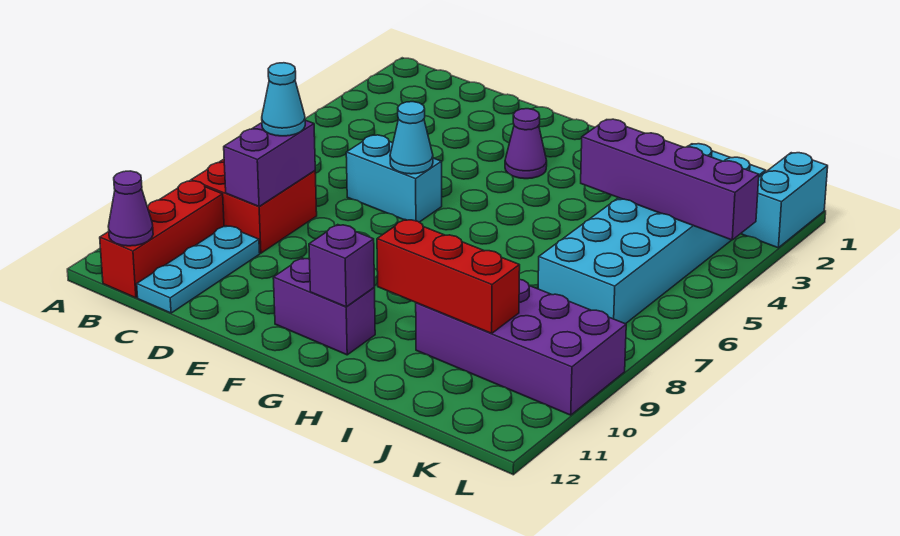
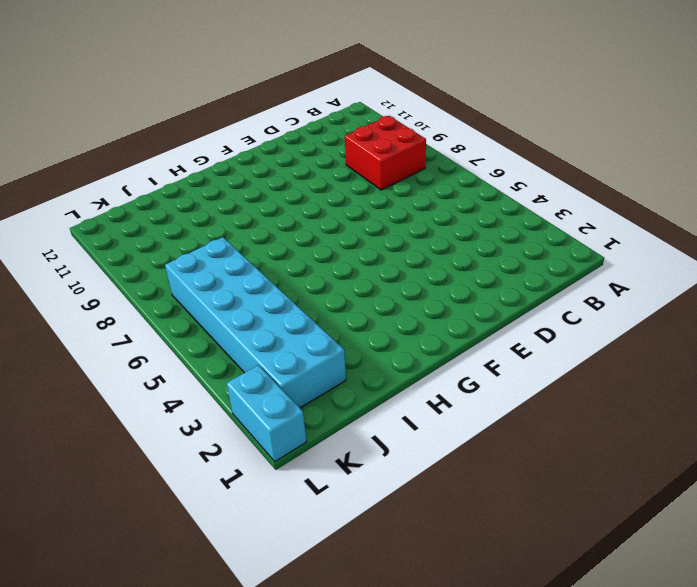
none -> red 1x3 brick [100,181,224,298]
none -> cyan 1x3 plate [137,226,260,313]
none -> cyan 1x2 brick [346,135,442,222]

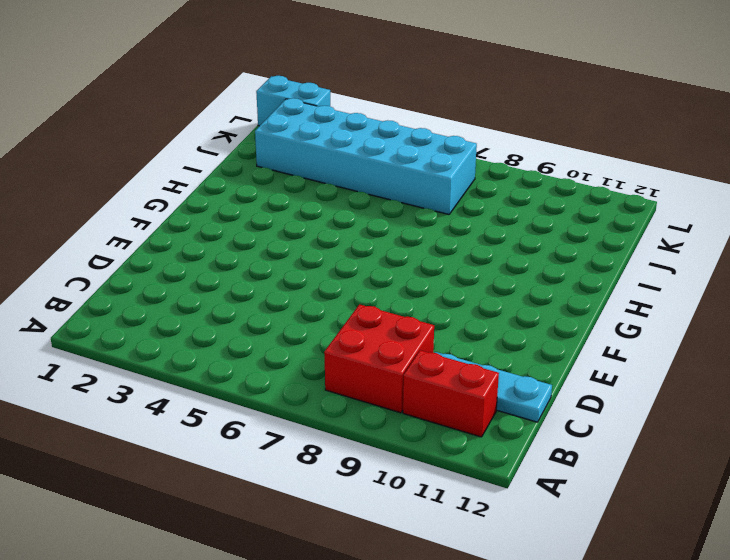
red 1x2 brick [403,350,499,437] -> red 1x3 brick [100,181,224,298]
none -> cyan 1x2 brick [346,135,442,222]
none -> purple 1x1 cone [505,109,547,179]
none -> purple 1x2 brick [273,258,375,355]

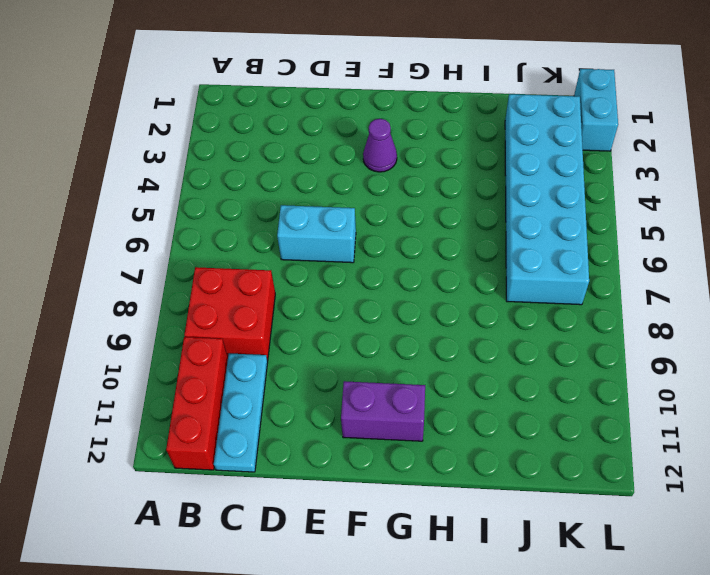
none -> purple 2x4 brick [416,279,626,415]
none -> purple 1x1 cone [108,171,153,246]
none -> purple 1x2 brick [224,120,315,206]

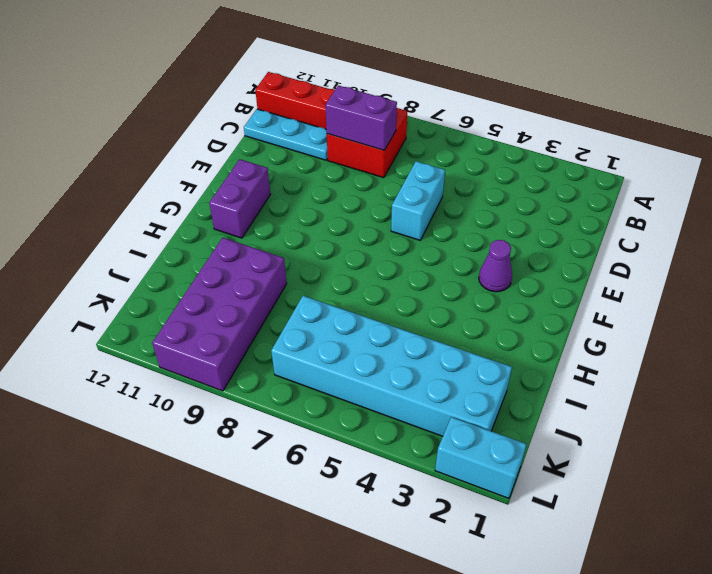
none -> purple 1x1 cone [108,171,153,246]
none -> cyan 1x1 cone [390,102,433,174]
none -> purple 1x1 brick [309,225,374,307]

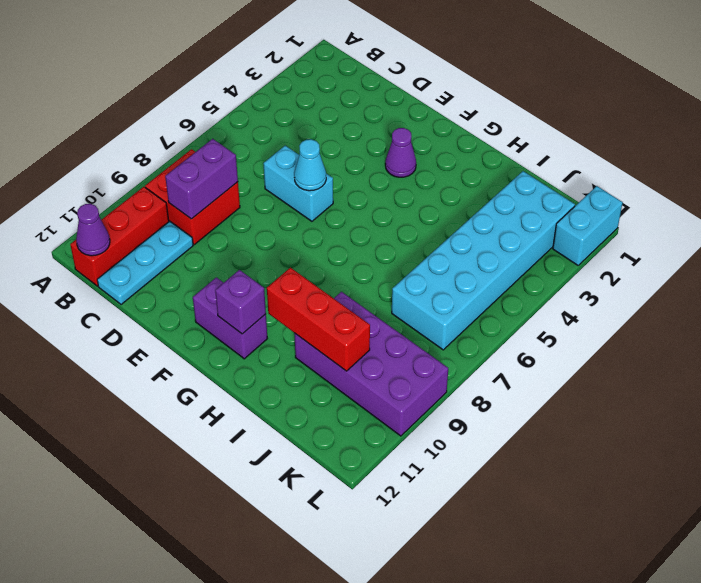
none -> purple 1x4 brick [581,119,759,240]
none -> cyan 1x1 cone [262,63,305,136]

